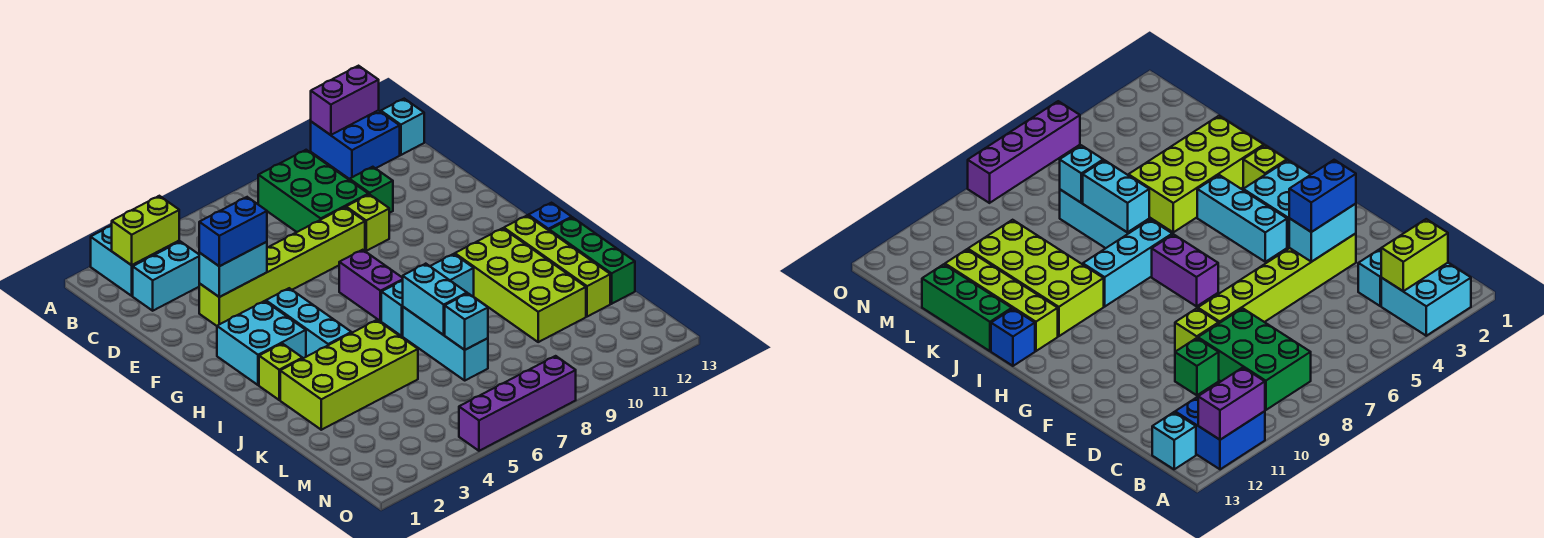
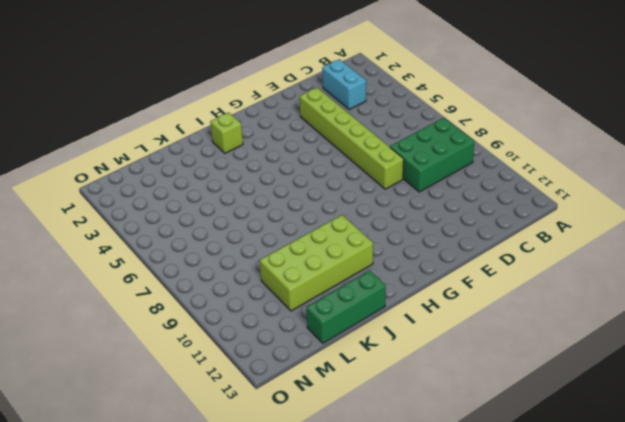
none -> cyan 2x2 brick [91,226,179,296]
none -> blue 2x2 brick [311,110,400,179]
none -> cyan 1x1 brick [381,99,424,155]

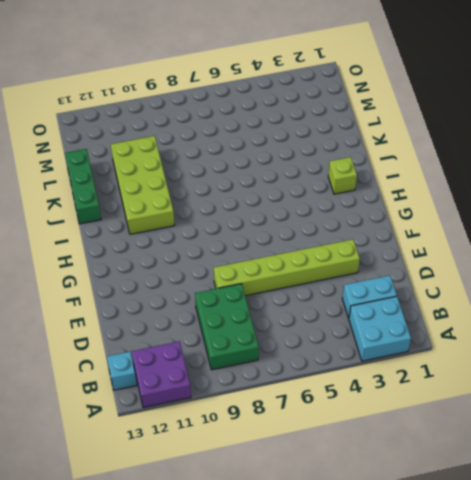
purple 2x2 brick [132,341,191,408] -> blue 2x2 brick [311,110,400,179]
none -> green 1x1 brick [350,167,393,213]
none -> lime 1x1 brick [346,194,389,251]
none -> cyan 2x2 brick [217,301,306,385]

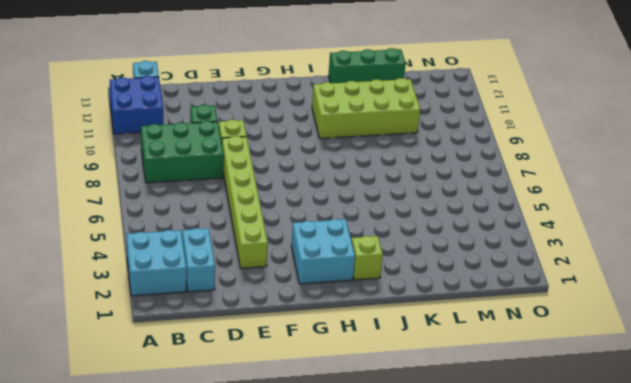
none -> cyan 1x3 brick [266,288,351,357]
none -> purple 1x2 brick [339,250,403,321]
none -> cyan 1x3 brick [381,254,474,336]

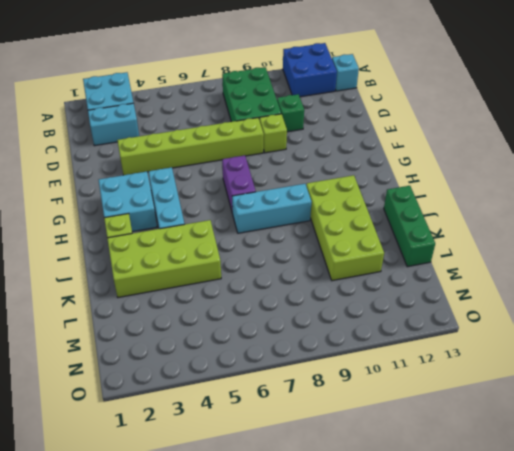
none -> lime 1x4 brick [504,215,610,317]
none -> blue 1x1 brick [528,203,572,230]
none -> cyan 1x3 brick [403,307,488,380]

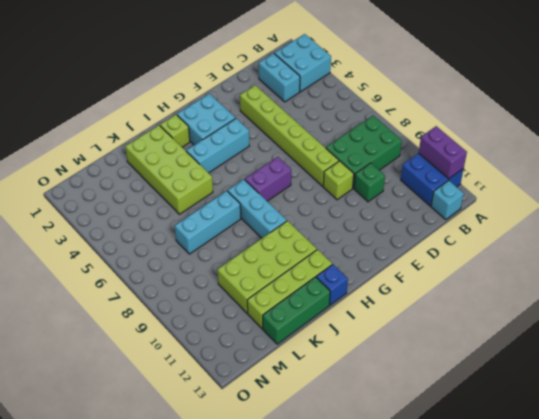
none -> purple 1x4 brick [459,356,576,451]
none -> lime 1x2 brick [112,196,179,265]
none -> cyan 1x2 brick [199,242,267,297]

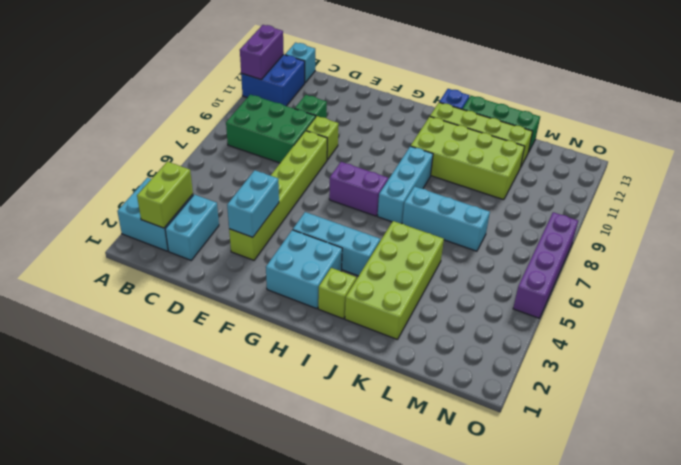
none -> cyan 1x2 brick [403,264,467,335]
none -> cyan 1x1 brick [445,293,488,350]
none -> blue 1x2 brick [199,197,267,266]

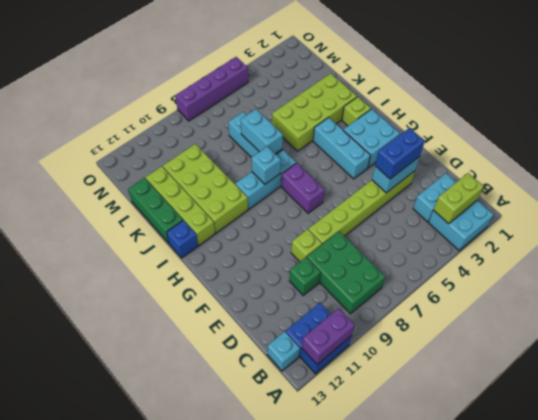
cyan 1x1 brick [251,147,281,184] -> cyan 1x1 brick moved to [445,293,488,350]

